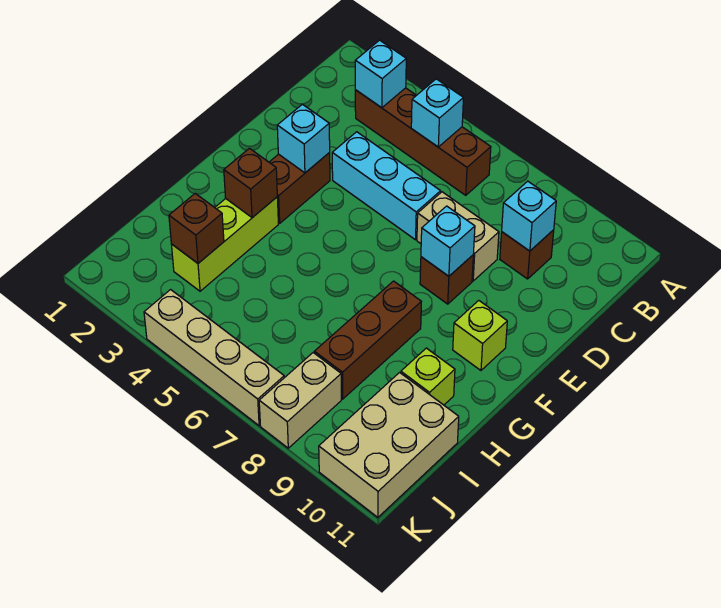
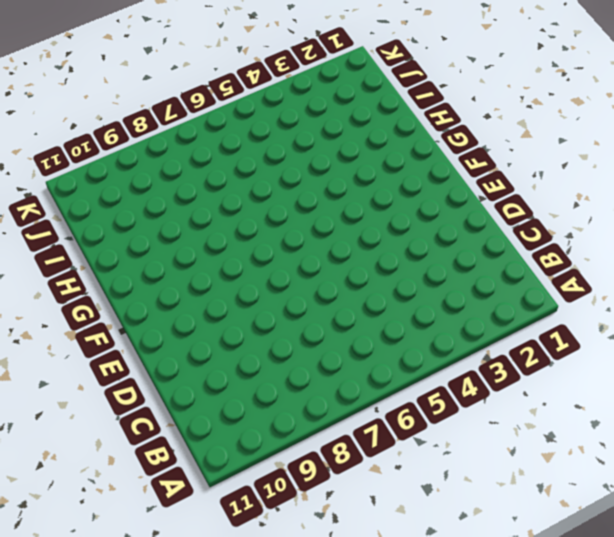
none -> brown 1x4 brick [355,88,491,195]
none -> brown 1x1 brick [500,230,554,279]
none -> cyan 1x3 brick [332,132,441,240]

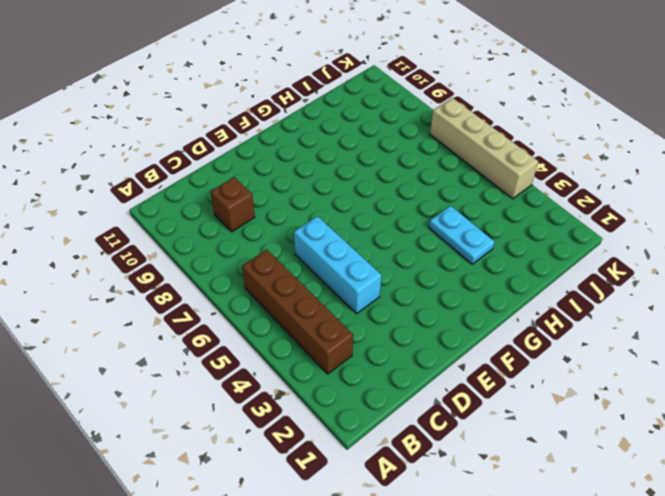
cyan 1x2 plate [429,206,494,264] -> lime 1x3 brick [171,197,278,291]
none -> tan 1x2 brick [417,192,499,281]
none -> brown 1x2 brick [269,153,330,223]
none -> brown 1x1 brick [420,255,473,304]

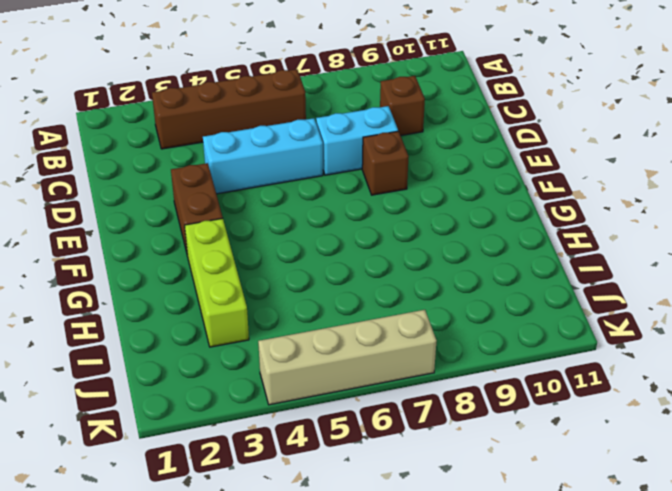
cyan 1x2 brick [316,106,398,175] -> tan 1x2 brick [417,192,499,281]
none -> lime 1x1 brick [453,301,507,370]
none -> brown 1x3 brick [314,281,421,399]
none -> lime 1x1 brick [401,348,455,405]

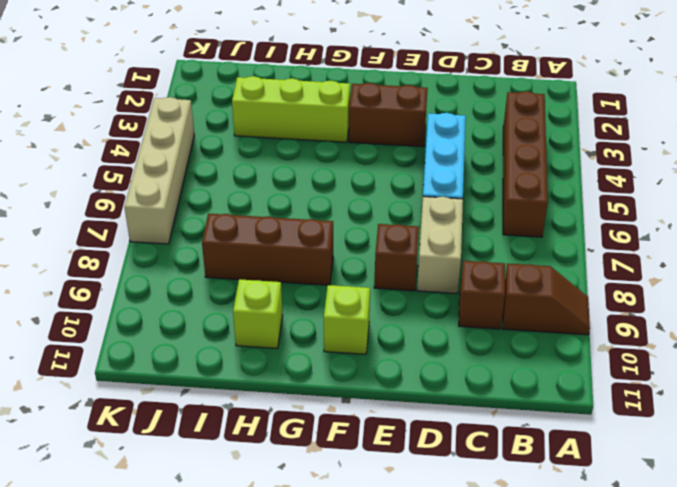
brown 1x2 slope [503,263,590,335] -> none
none -> tan 2x3 brick [319,373,459,517]
none -> tan 1x2 brick [259,353,341,448]
none -> cyan 1x1 brick [355,40,406,108]

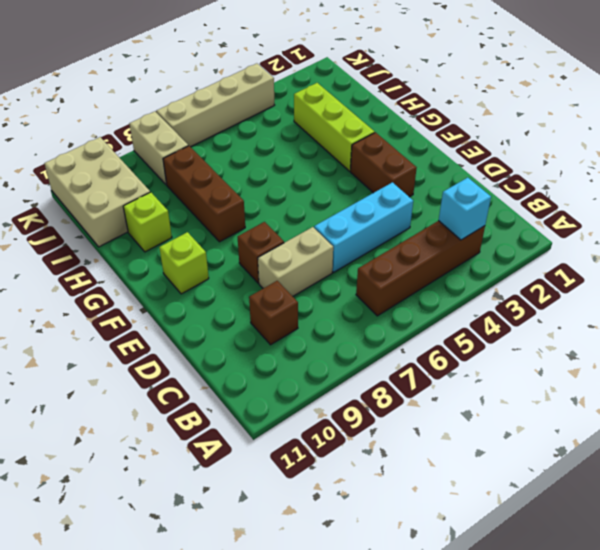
none -> cyan 1x1 brick [411,79,463,147]
none -> cyan 1x1 brick [502,181,556,251]
none -> cyan 1x1 brick [277,104,330,173]

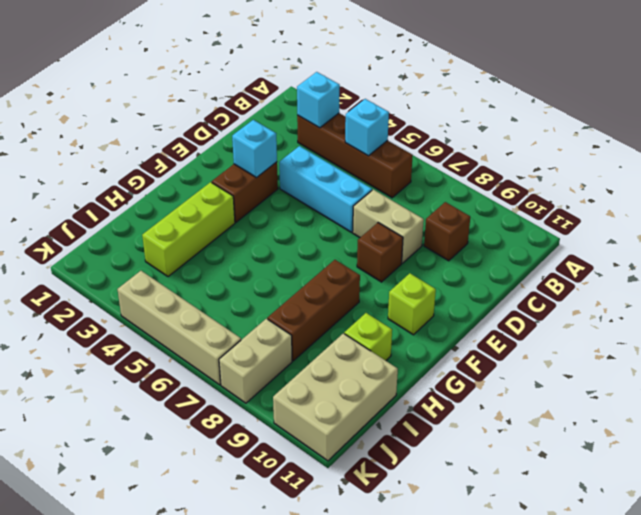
none -> cyan 1x1 brick [502,181,556,251]
none -> cyan 1x1 brick [421,206,475,276]
none -> brown 1x1 brick [224,148,277,218]

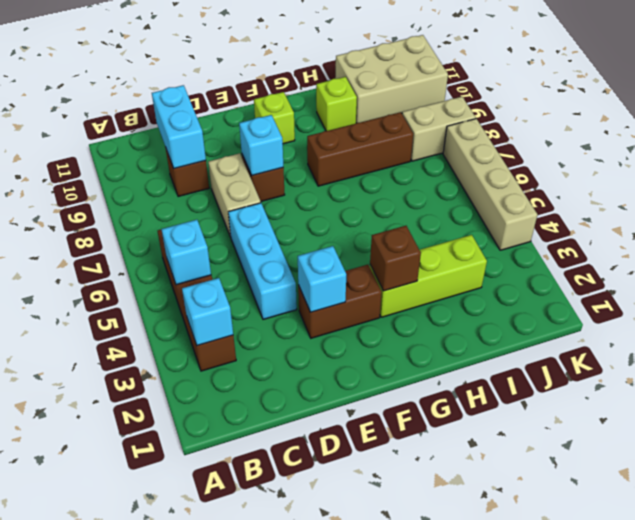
cyan 1x2 brick [152,85,206,168] -> cyan 1x1 brick [502,181,556,251]
none -> brown 1x1 brick [169,194,224,263]

